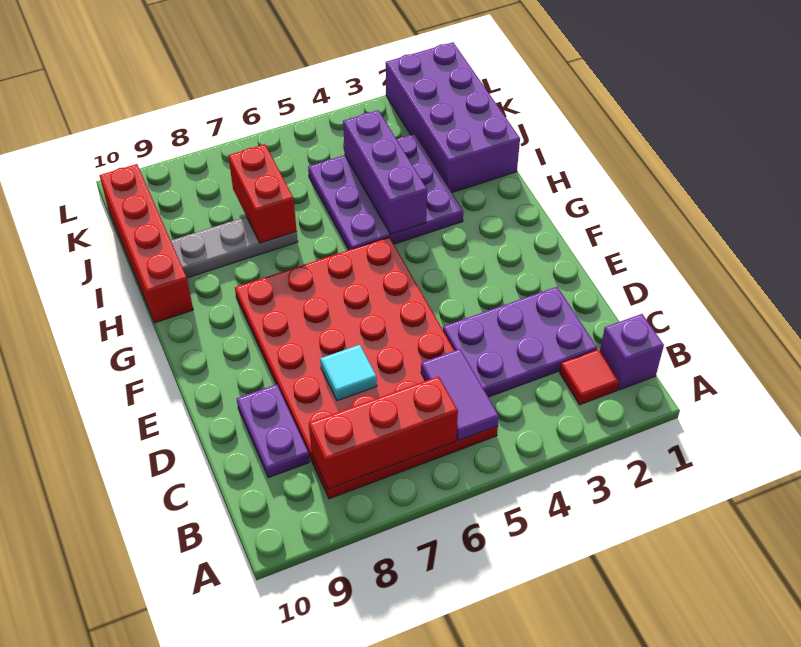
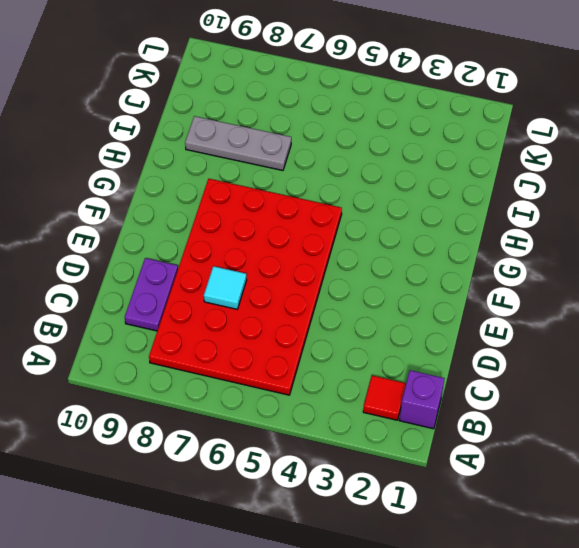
none -> purple 2x3 plate [443,287,597,397]
none -> purple 3x3 plate [308,134,463,250]
none -> red 1x4 brick [99,164,193,323]

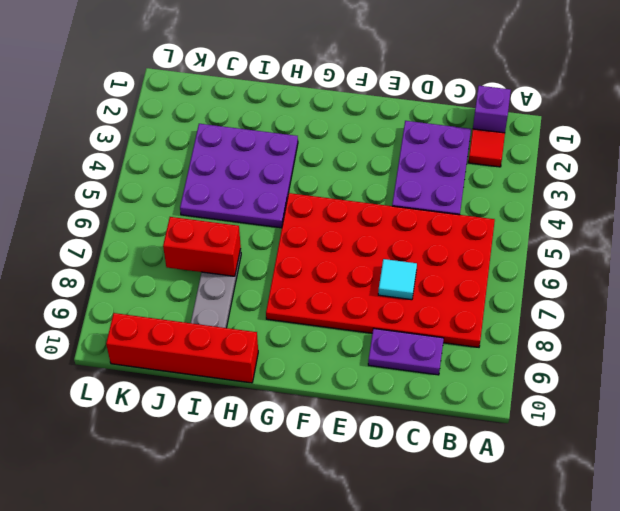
none -> purple 2x4 brick [386,42,520,193]
none -> purple 1x2 tile [421,349,499,441]
none -> red 1x3 brick [309,376,458,489]

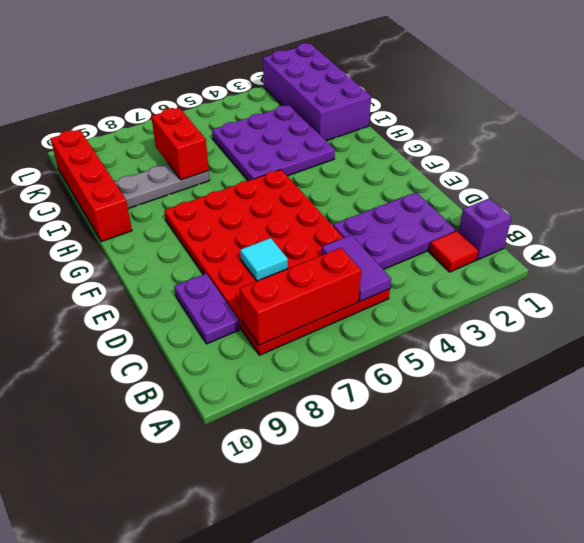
none -> purple 1x3 brick [343,110,427,234]

